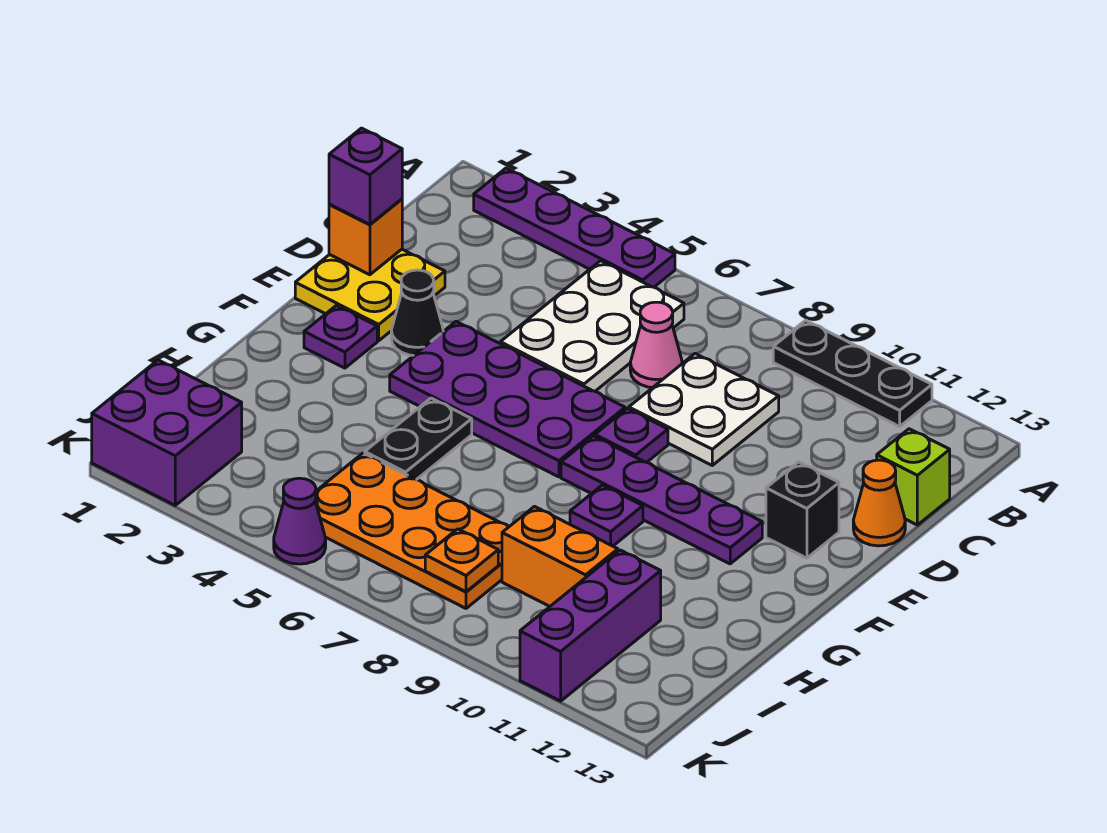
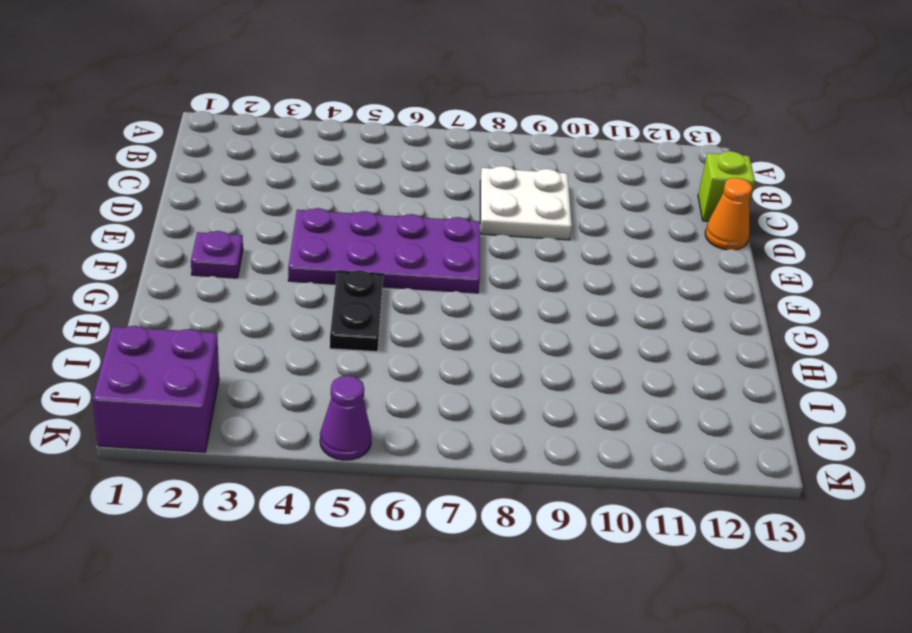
none -> purple 1x4 plate [474,168,675,287]
none -> black 1x3 plate [773,320,932,427]
none -> white 2x3 plate [500,261,684,391]

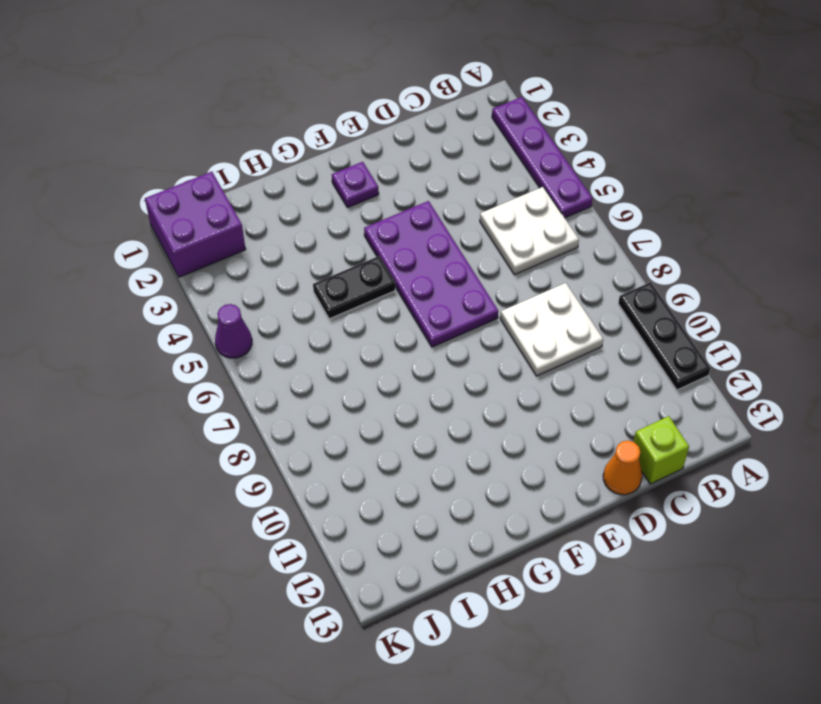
white 2x2 plate [480,187,579,275] -> white 2x3 plate [500,261,684,391]
none -> pink 1x1 cone [630,302,682,388]
none -> yellow 2x2 plate [295,249,445,341]
none -> black 1x1 cone [391,270,443,356]

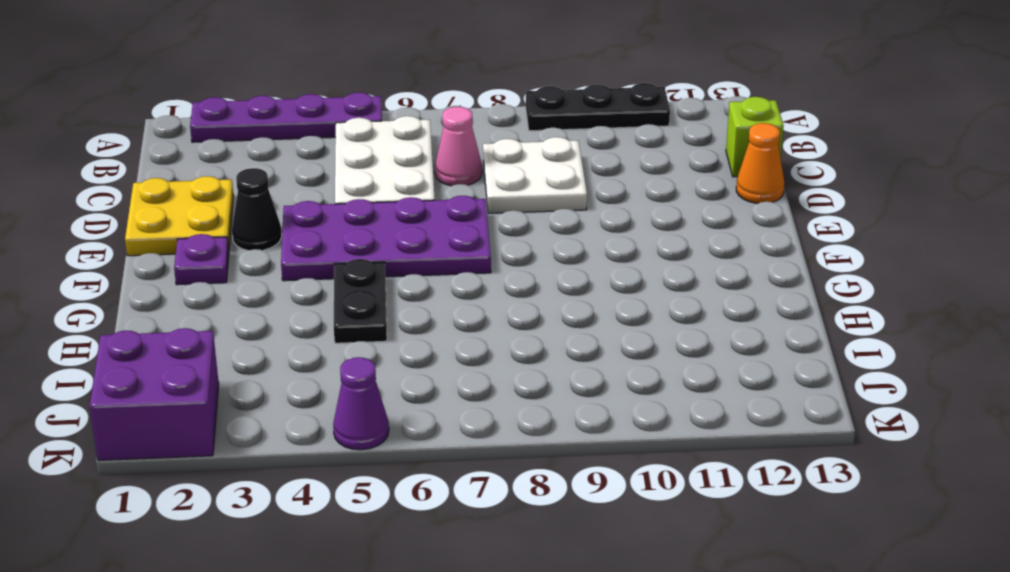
none -> purple 1x1 plate [595,408,668,462]
none -> black 1x1 brick [766,462,839,558]
none -> purple 1x4 plate [561,436,762,564]

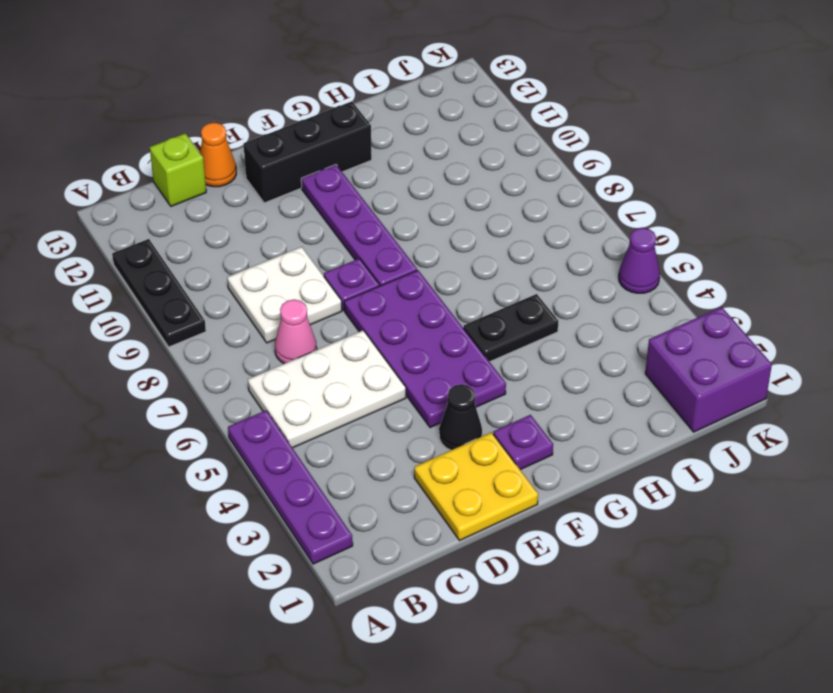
black 1x3 brick [244,101,372,203] -> black 1x1 brick [766,462,839,558]
none -> purple 1x1 plate [570,485,643,546]
none -> orange 2x4 plate [315,453,509,608]
none -> orange 1x2 brick [502,507,618,606]

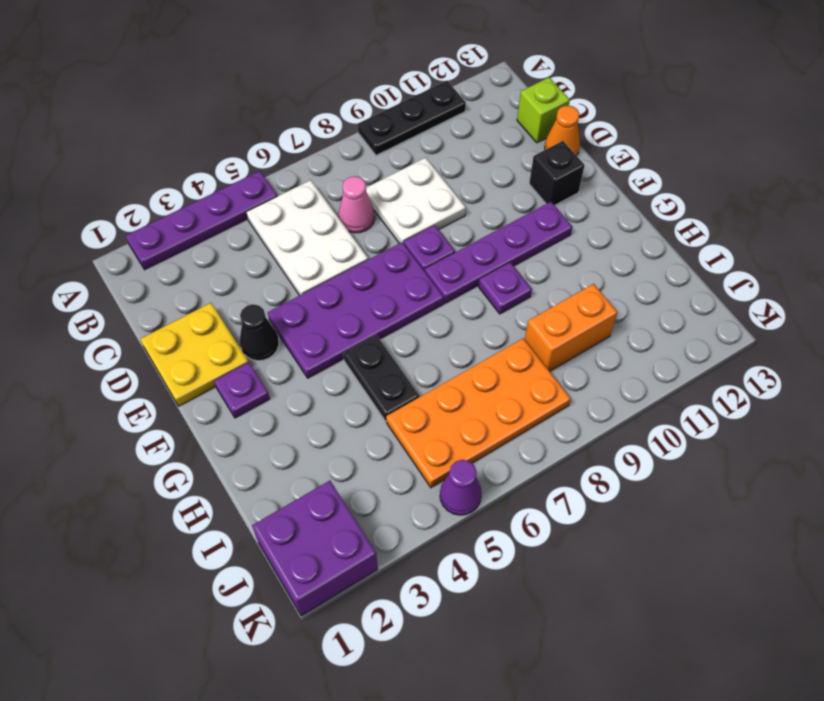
none -> purple 1x3 brick [520,550,661,701]
none -> orange 1x1 brick [329,199,402,275]
none -> orange 1x1 plate [425,529,498,592]

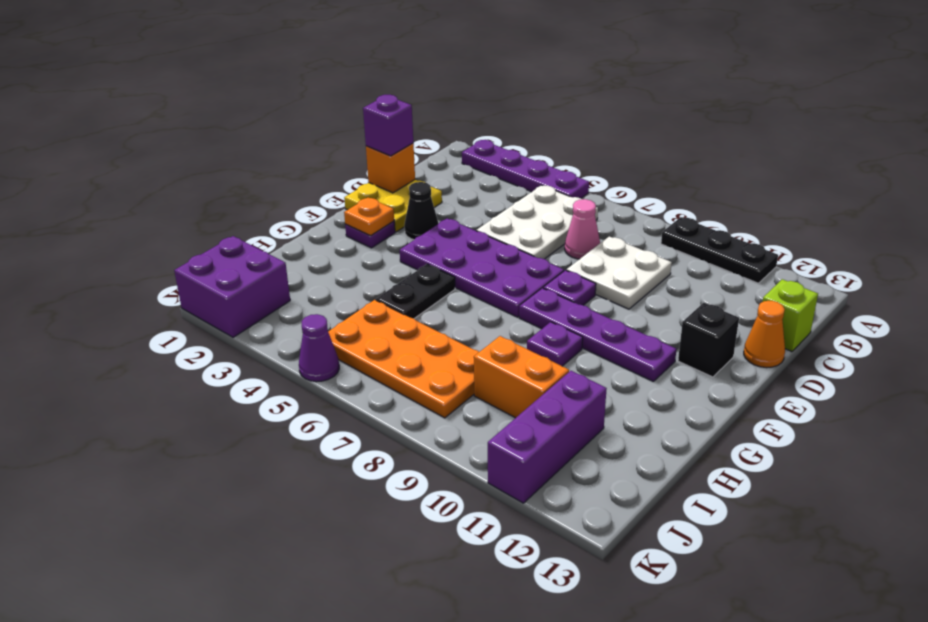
orange 1x1 plate [344,198,394,236] -> orange 1x1 plate moved to [425,529,498,592]

